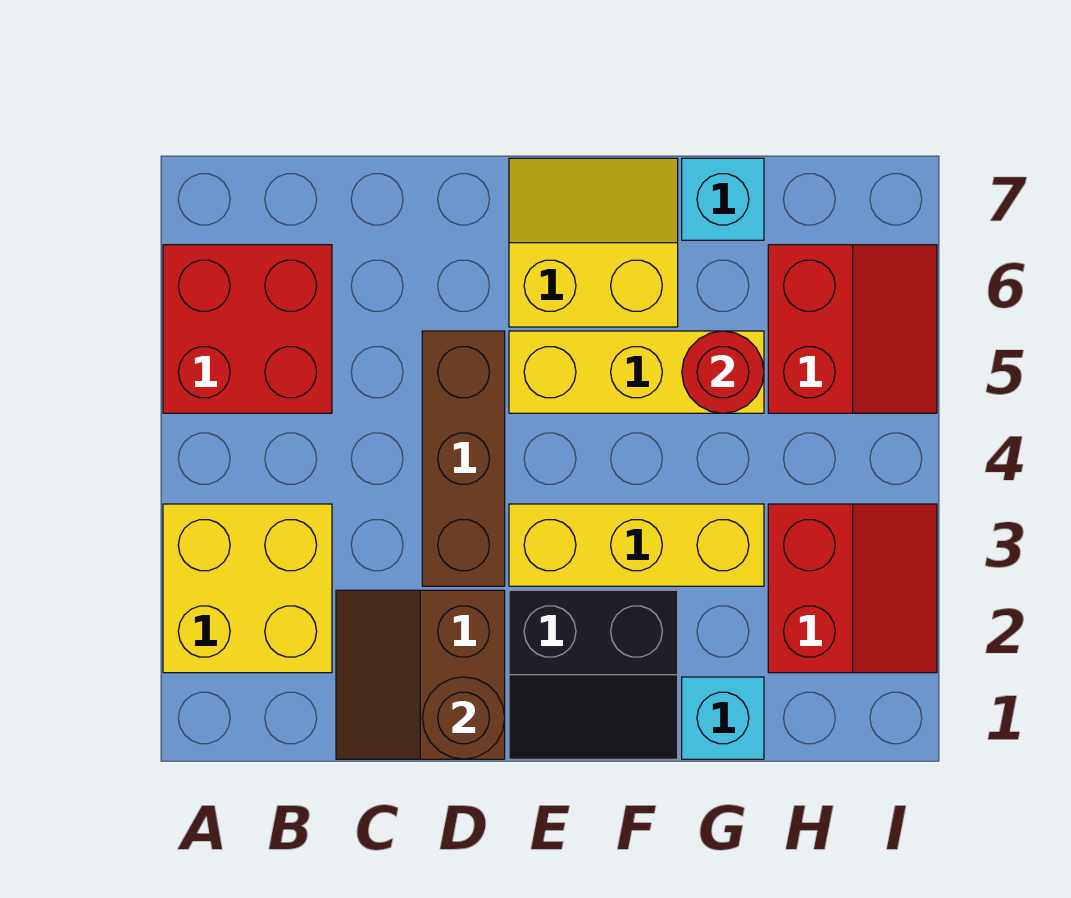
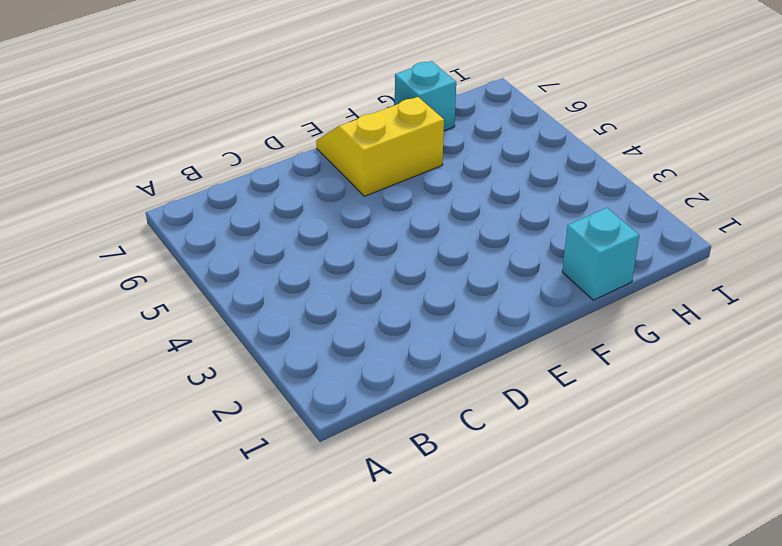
none -> yellow 2x2 brick [163,504,332,673]
none -> red 2x2 brick [163,245,332,413]
none -> brown 2x2 slope [336,590,505,759]

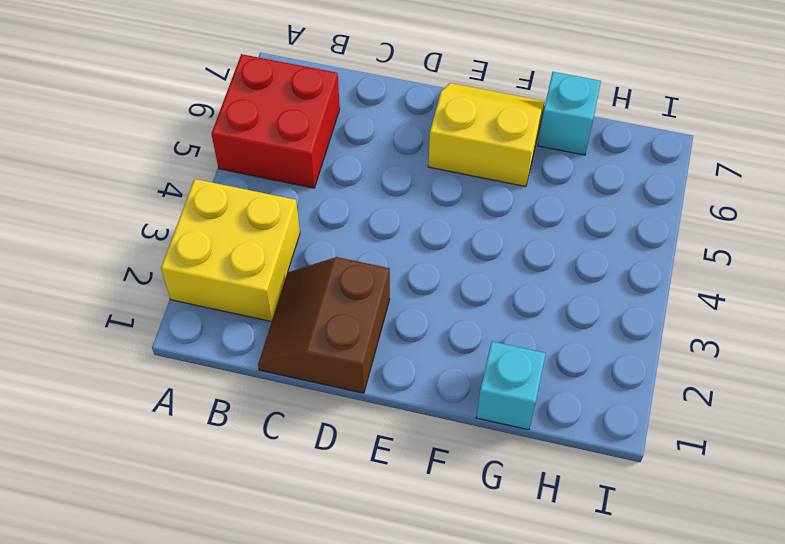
none -> brown 1x3 brick [422,331,505,586]
none -> black 2x2 slope [509,590,678,759]
none -> yellow 1x3 brick [509,504,764,586]

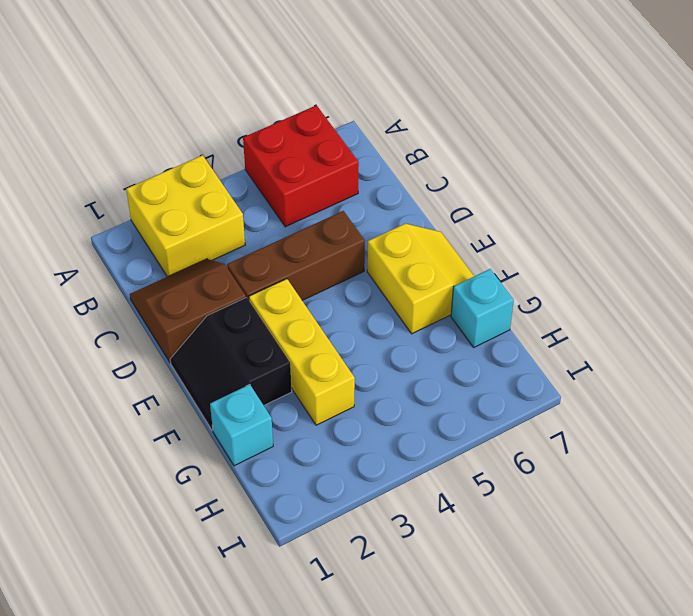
none -> yellow 1x3 brick [509,331,764,413]
none -> red 2x2 slope [768,504,937,673]
none -> red 2x2 slope [768,245,937,413]

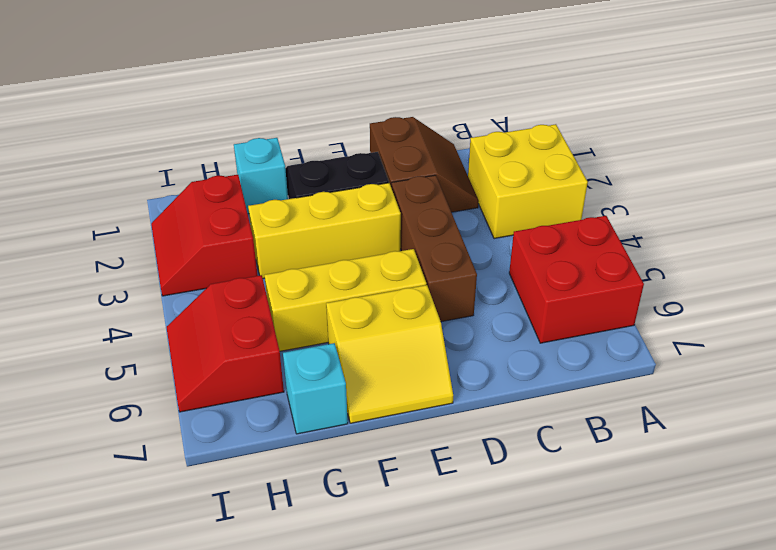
none -> brown 1x1 round brick [423,677,505,759]
none -> red 1x1 round brick [682,331,764,413]

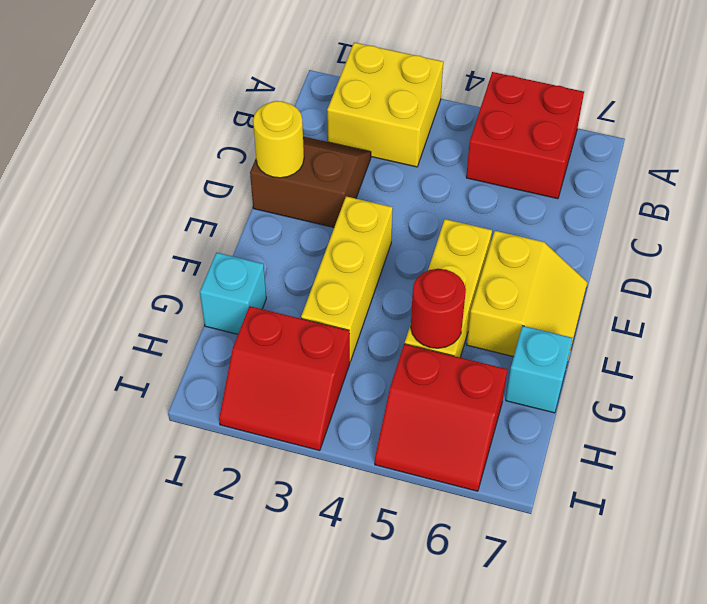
yellow 1x1 round brick [253,101,304,178] -> brown 1x1 round brick [423,677,505,759]
none -> brown 1x3 brick [422,331,505,586]
none -> black 2x2 slope [509,590,678,759]

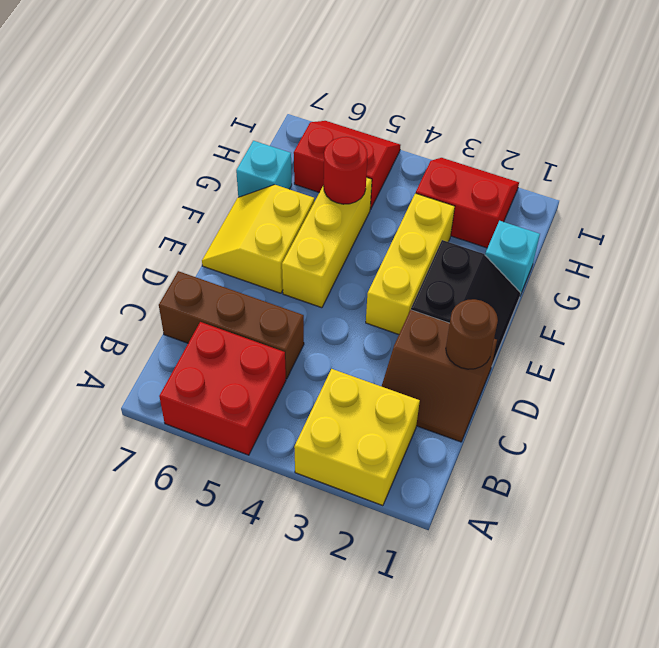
brown 1x3 brick [159,271,304,379] -> brown 1x3 brick moved to [422,331,505,586]

